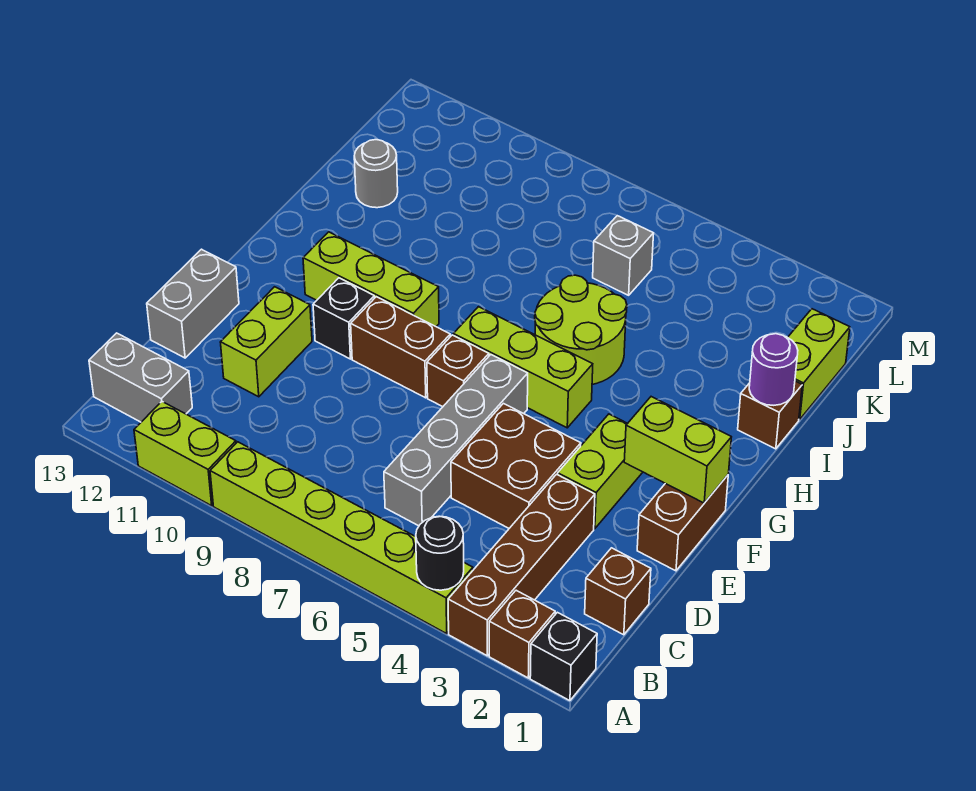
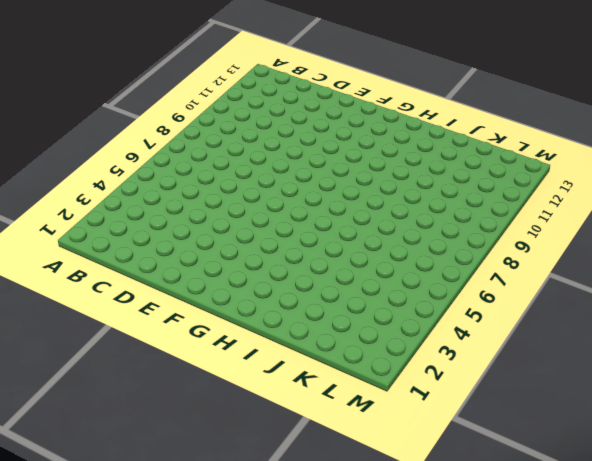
none -> black 1x1 brick [530,612,597,701]
none -> brown 1x1 brick [489,590,555,678]
none -> brown 1x4 brick [448,474,595,656]

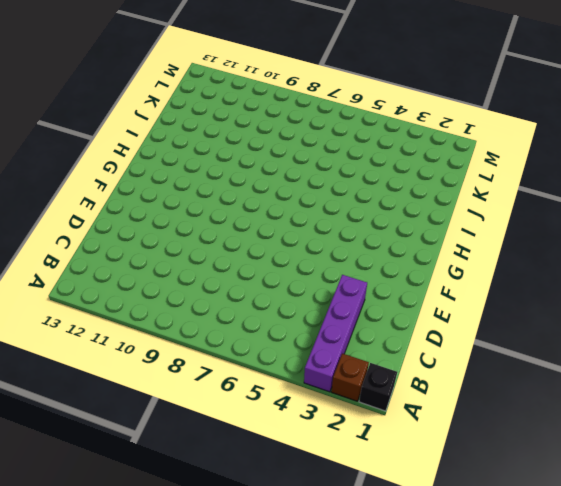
purple 1x4 brick [304,275,367,392] -> brown 1x4 brick [448,474,595,656]
none -> lime 1x6 brick [210,442,473,634]
none -> lime 1x2 brick [134,402,236,506]
none -> grey 1x2 brick [89,333,192,422]

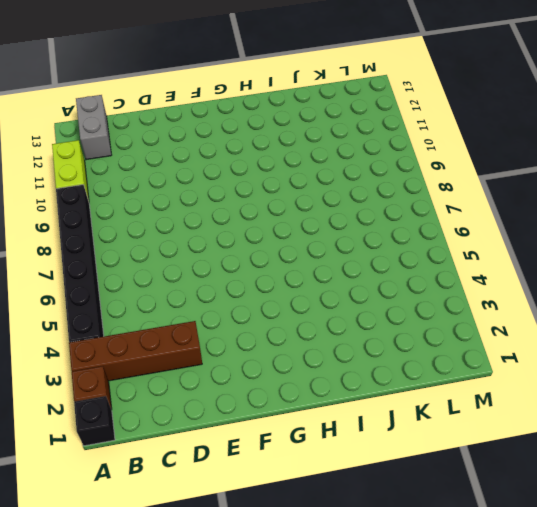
black 1x6 brick [56,185,104,342] -> lime 1x6 brick [210,442,473,634]
none -> brown 1x1 brick [585,548,651,635]
none -> grey 1x4 brick [384,355,528,526]
none -> brown 2x2 brick [451,404,581,528]

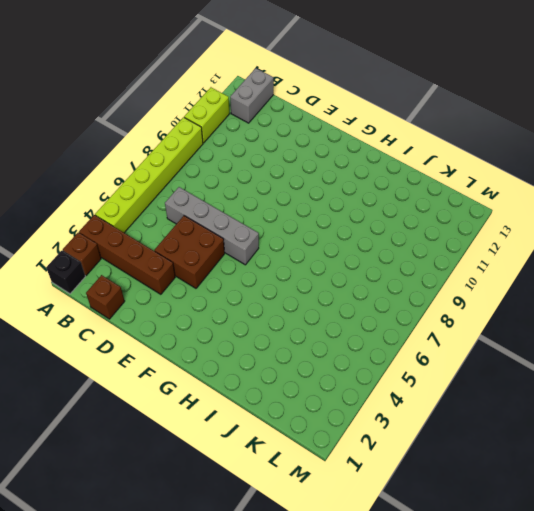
none -> lime 1x2 brick [220,287,312,397]
none -> grey 1x2 brick [147,249,239,358]
none -> brown 1x2 brick [637,475,728,571]

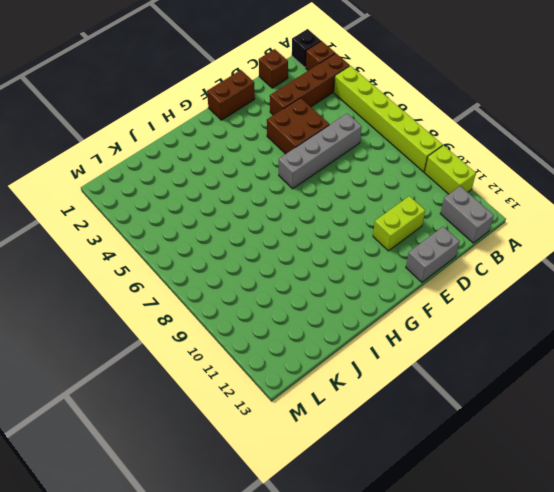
none -> lime 1x2 brick [558,414,643,529]
none -> brown 1x1 brick [427,335,489,407]
none -> brown 1x2 brick [351,297,450,398]

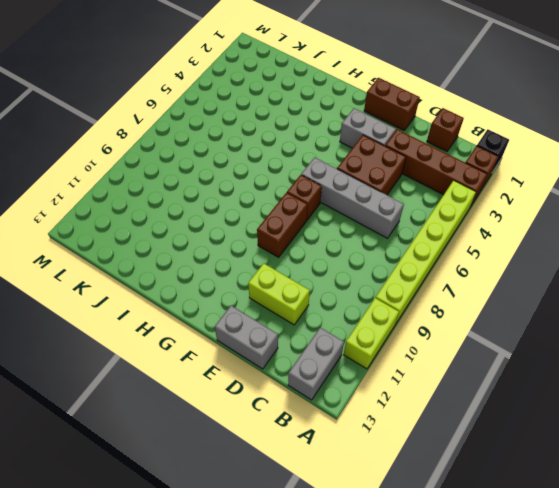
grey 1x2 brick [340,108,396,148] -> lime 1x2 brick [558,414,643,529]
none -> black 1x1 brick [313,278,375,359]
none -> lime 1x3 brick [453,307,593,428]
none -> lime 1x3 brick [303,232,439,326]

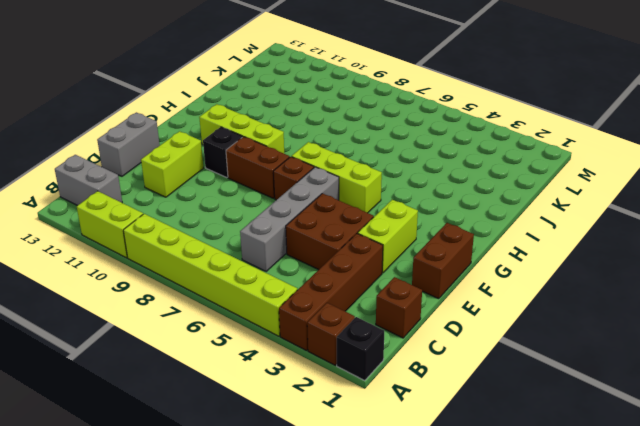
none -> lime 2x2 round brick [535,275,627,384]
none -> brown 1x1 brick [738,381,802,449]
none -> lime 1x2 brick [788,309,850,420]

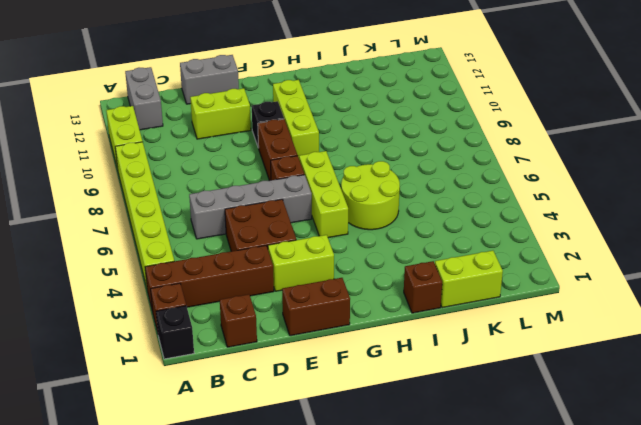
none -> grey 1x1 round brick [354,140,398,208]
none -> grey 1x1 brick [593,216,654,295]
none -> black 1x1 round brick [416,516,464,590]

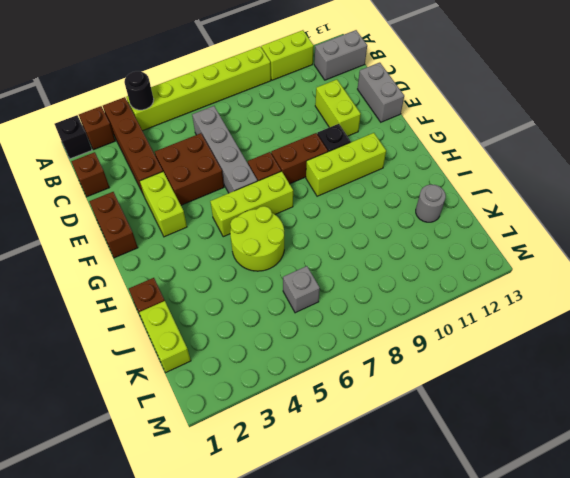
none -> lime 1x2 brick [624,397,731,503]
none -> purple 1x1 round brick [749,334,798,405]

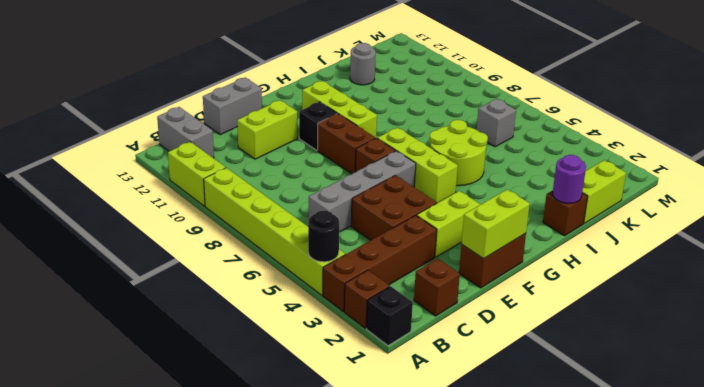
lime 1x2 brick [462,189,530,259] -> lime 1x2 brick turned to [624,397,731,503]

